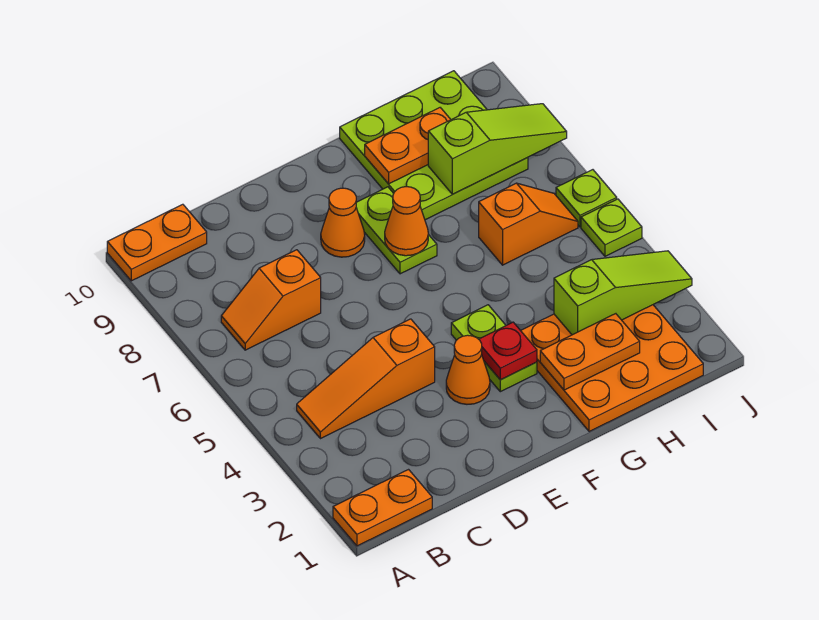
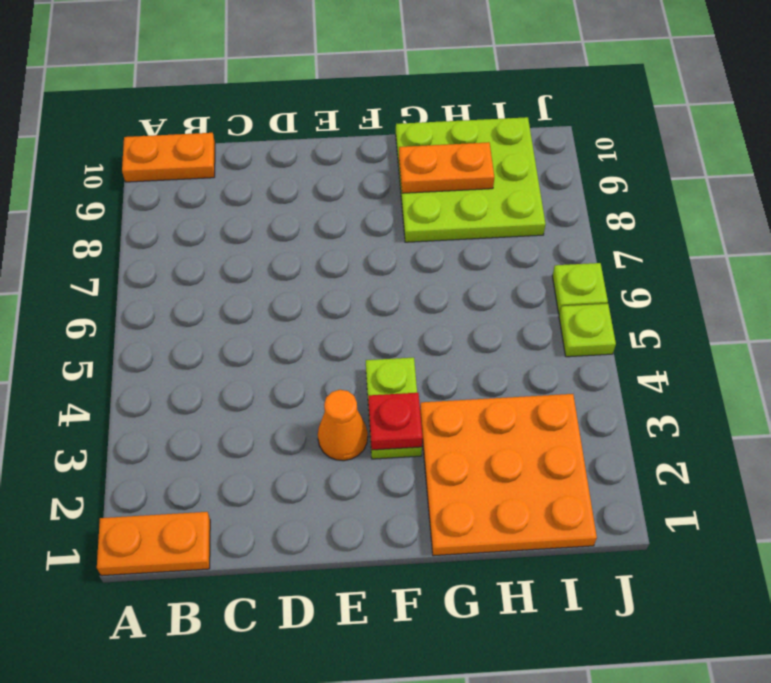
none -> orange 1x3 slope [297,319,435,439]
none -> orange 1x2 slope [221,250,321,350]
none -> orange 1x1 cone [321,188,365,257]

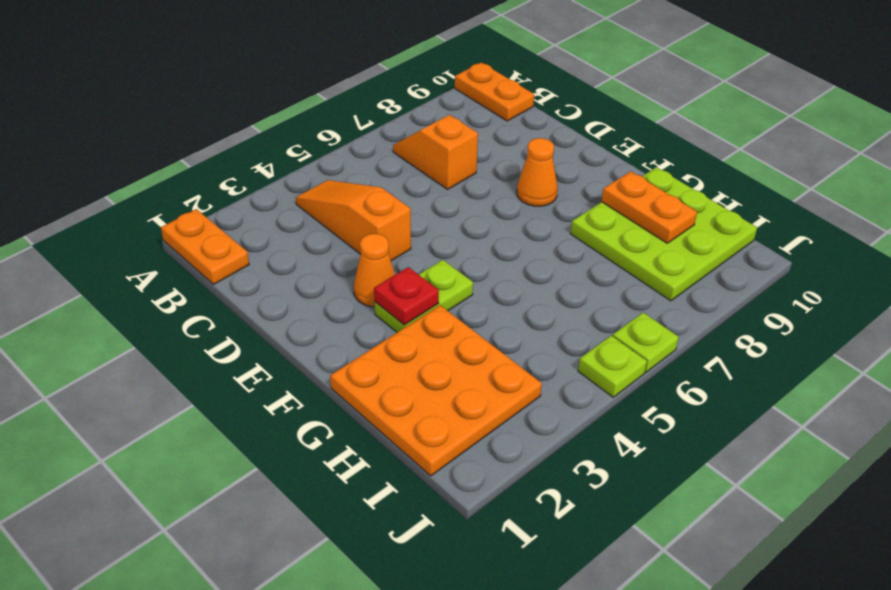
none -> lime 1x2 plate [356,187,437,274]
none -> orange 1x2 slope [479,183,578,265]
none -> orange 1x1 cone [385,186,428,256]

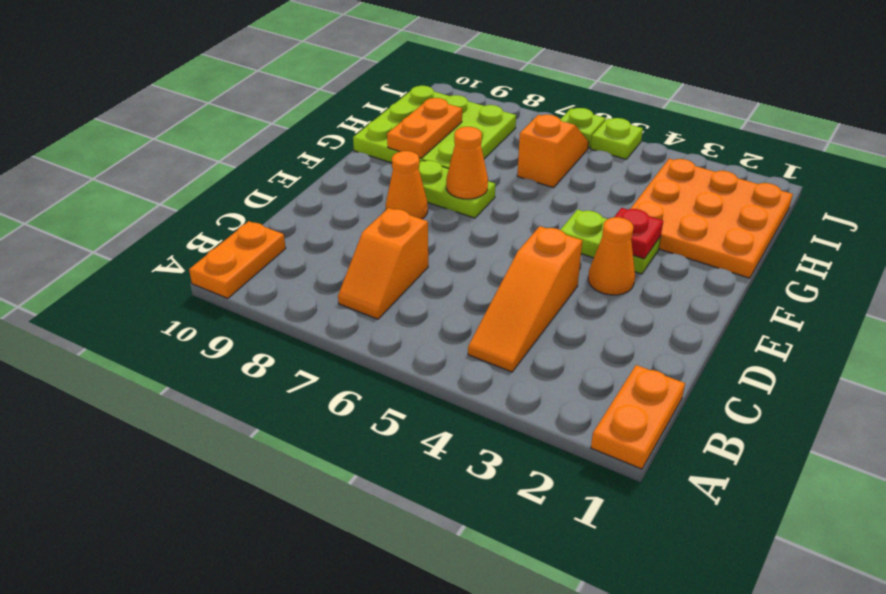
none -> orange 1x2 plate [540,314,640,390]
none -> lime 1x3 slope [554,251,692,335]
none -> lime 1x3 slope [428,104,567,194]

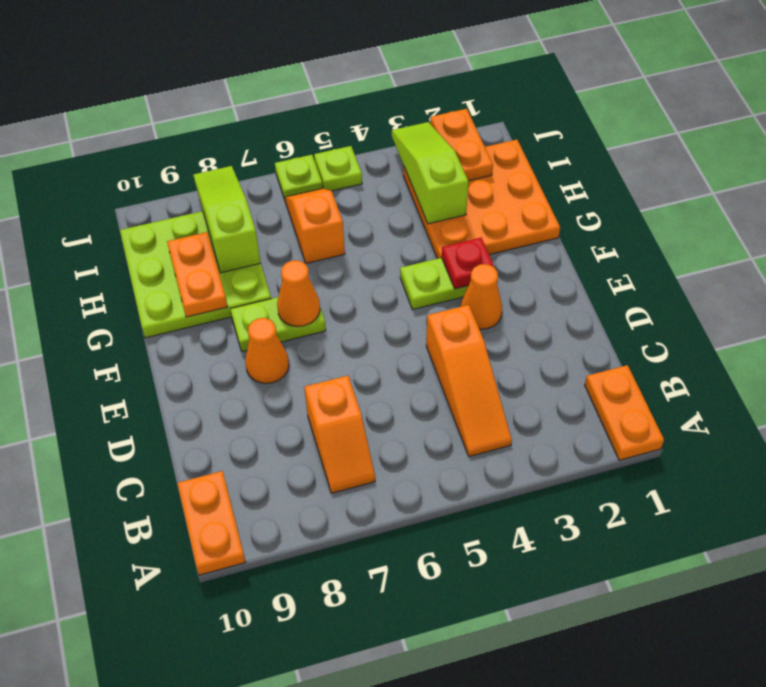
orange 1x2 plate [430,109,493,181] -> orange 1x2 plate moved to [540,314,640,390]

